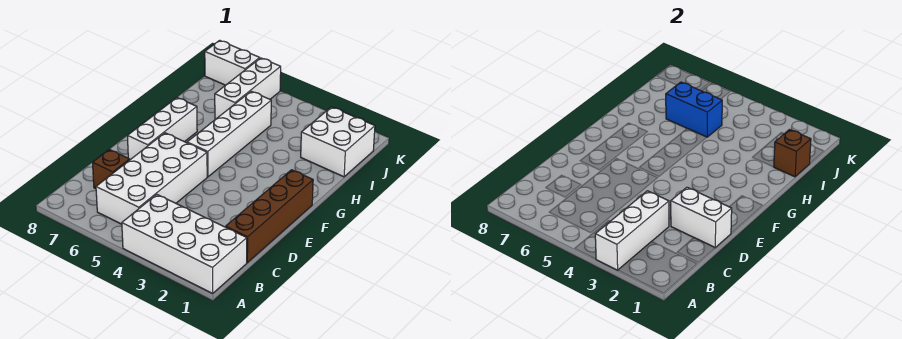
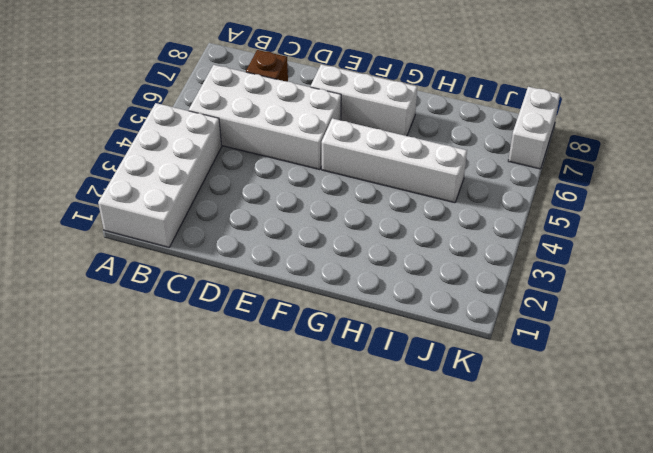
none -> brown 1x4 brick [226,170,313,263]
none -> white 2x2 brick [301,107,375,177]
none -> white 1x3 brick [215,58,281,119]

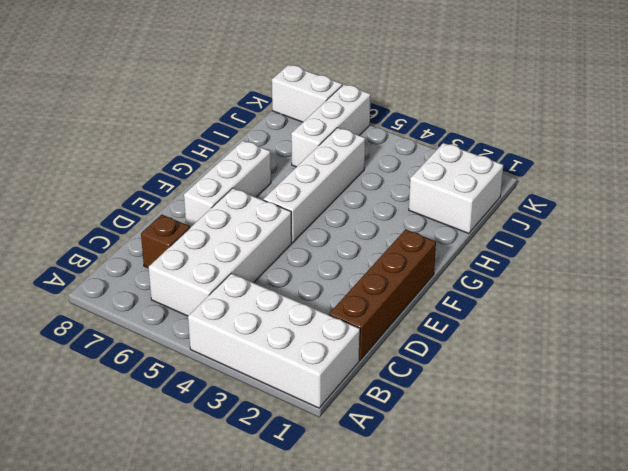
none -> white 1x3 brick [595,191,669,270]
none -> white 1x2 brick [671,187,732,248]
none -> brown 1x1 brick [774,130,811,177]

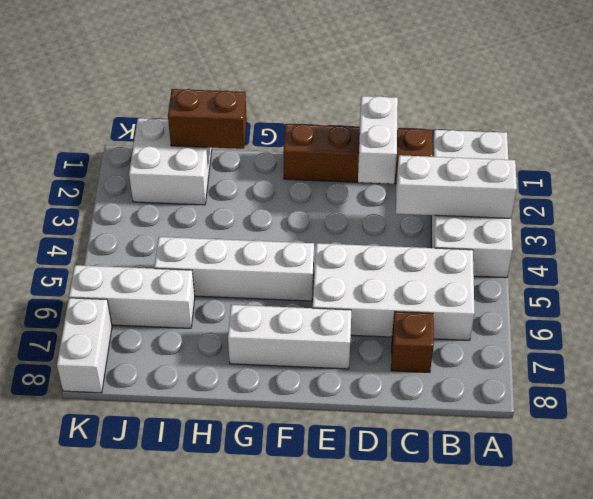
brown 1x2 brick [168,89,247,149] -> brown 1x1 brick [774,130,811,177]
none -> blue 1x2 brick [666,82,722,137]

